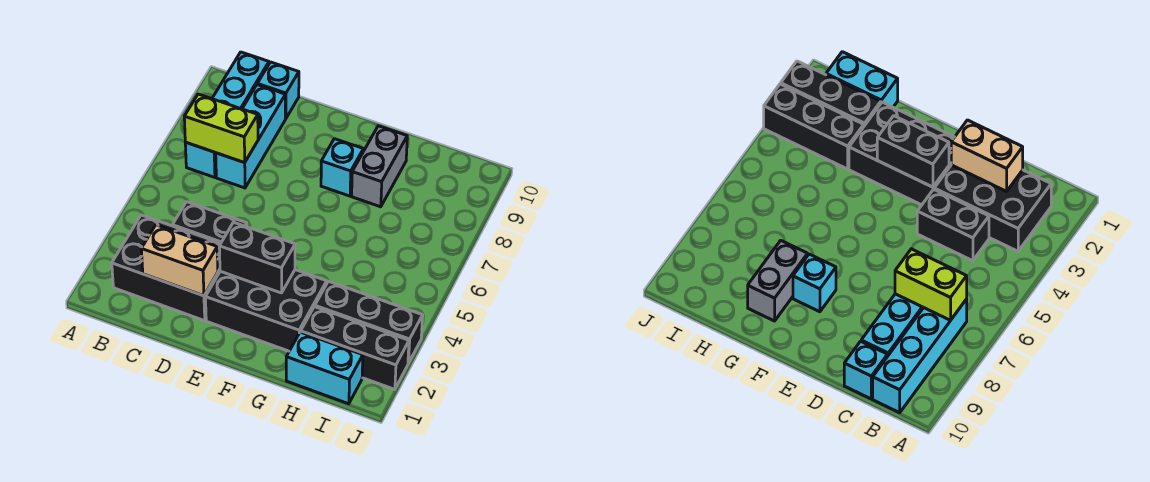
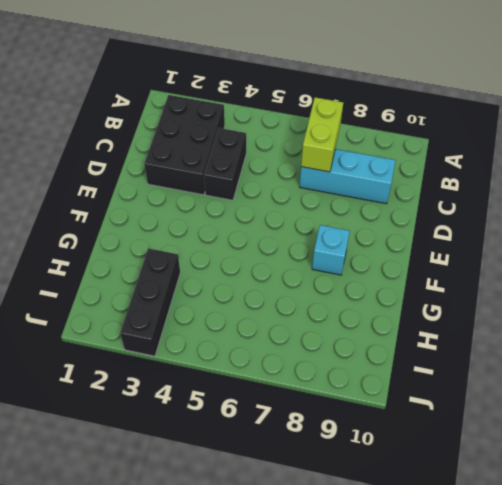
none -> cyan 1x4 brick [185,52,269,177]
none -> cyan 1x1 brick [257,62,299,118]
none -> black 2x3 brick [206,270,327,351]

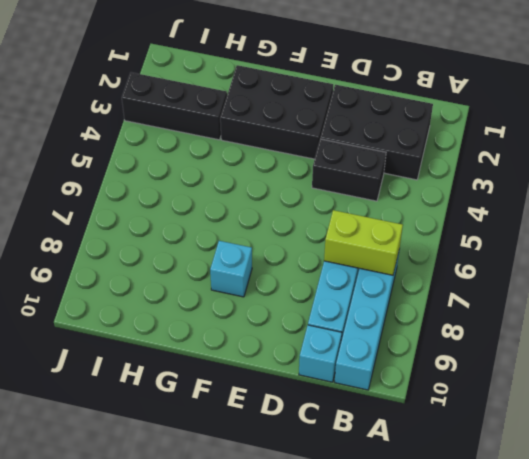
none -> grey 1x2 brick [352,126,407,207]
none -> cyan 1x2 brick [286,332,363,404]
none -> black 1x3 brick [301,307,409,389]

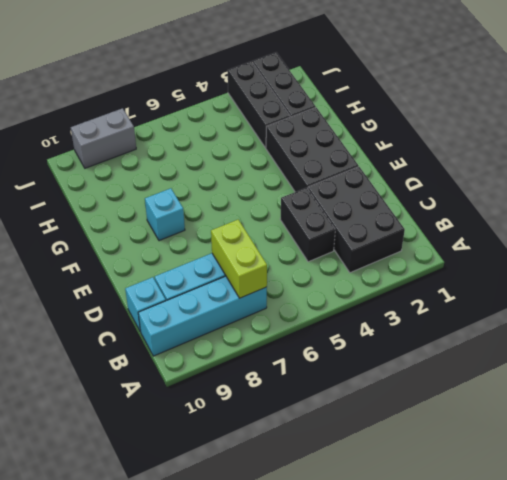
grey 1x2 brick [71,108,136,168] -> grey 1x2 brick moved to [352,126,407,207]
none -> cyan 1x2 brick [286,332,363,404]
none -> tan 1x2 brick [141,225,218,296]
none -> black 1x2 brick [219,222,295,293]

